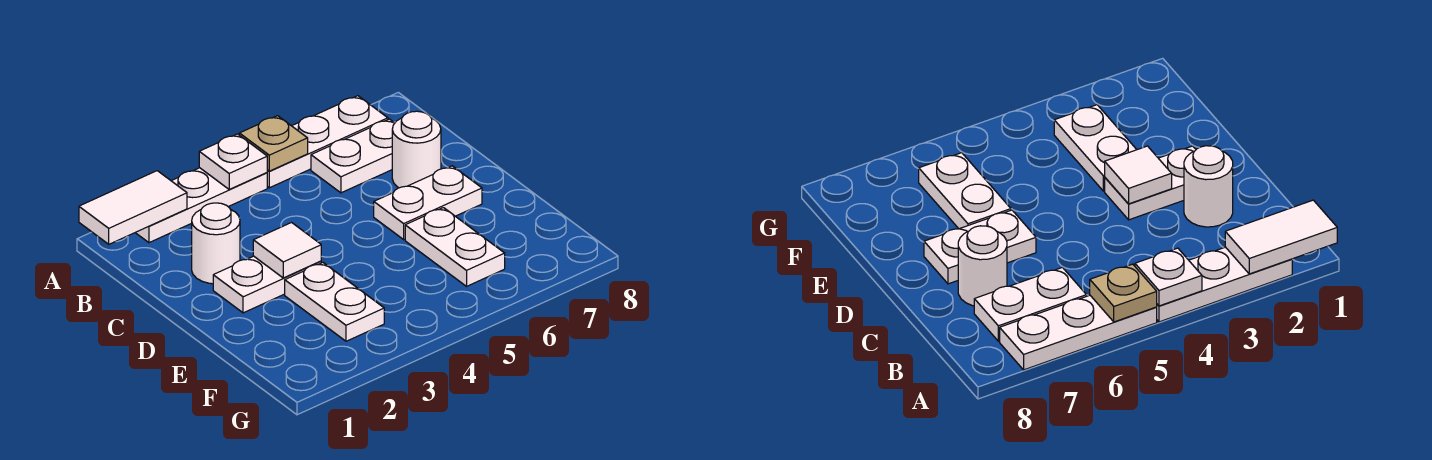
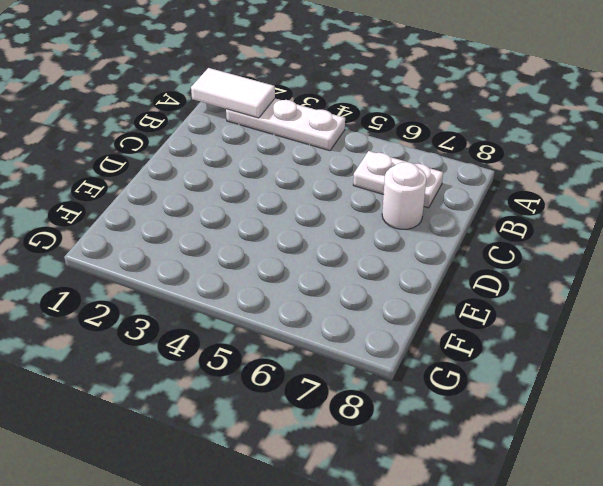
none -> white 1x3 plate [267,96,388,188]
none -> white 1x1 round brick [192,203,240,284]
none -> white 1x2 plate [213,256,321,313]

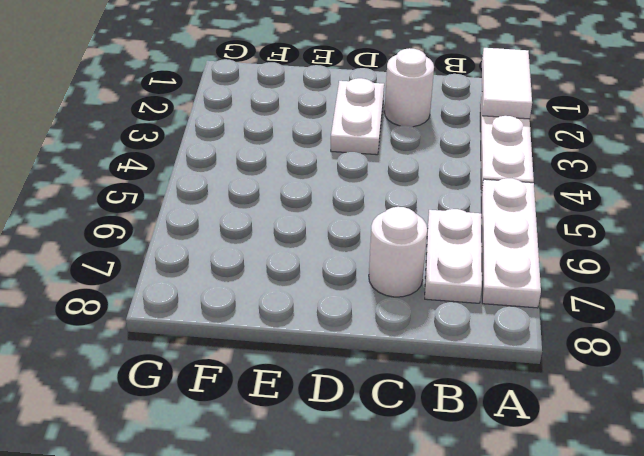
none -> white 1x2 plate [374,166,482,239]
none -> white 1x2 plate [285,263,384,341]
none -> white 1x2 plate [405,208,505,286]

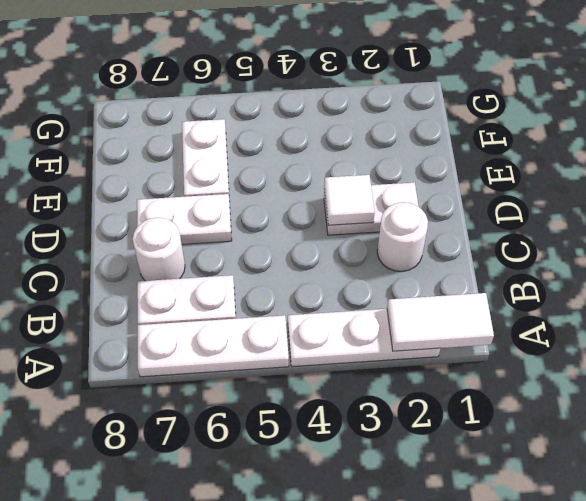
none -> white 1x2 plate [285,263,384,341]
none -> white 1x1 plate [199,134,267,189]
none -> tan 1x1 plate [239,116,308,171]

